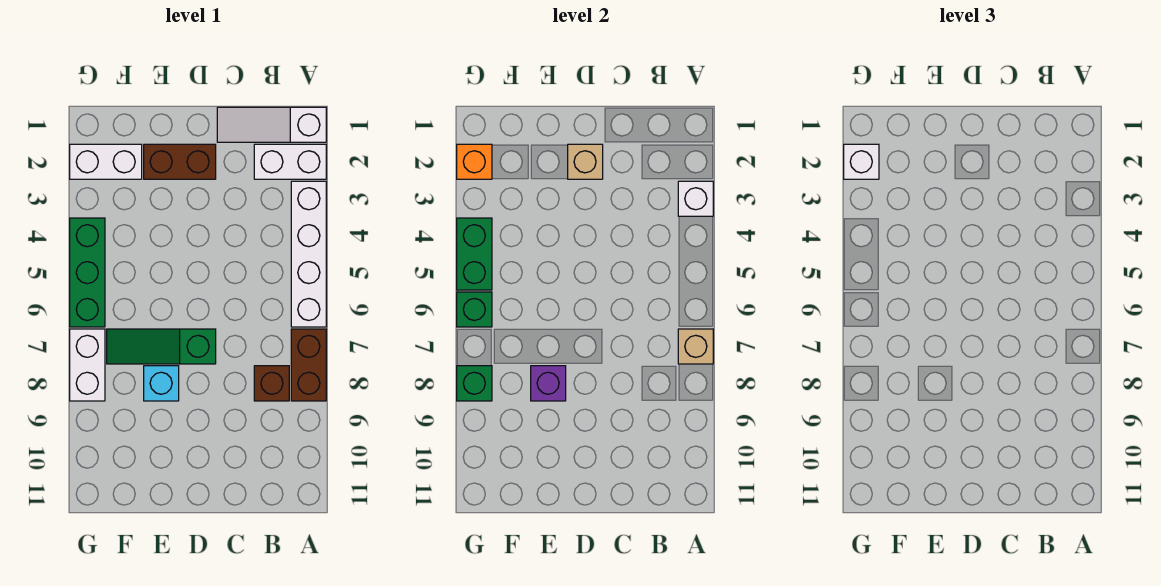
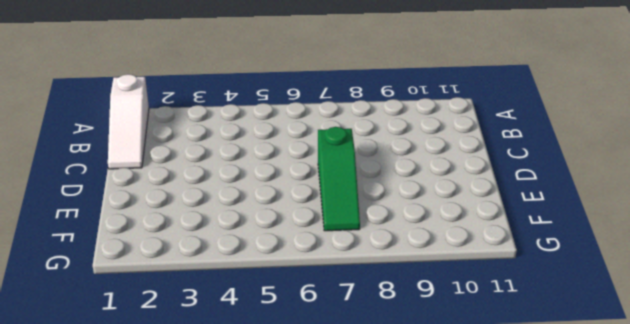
none -> white 1x2 brick [254,144,326,179]
none -> white 1x4 brick [291,181,326,327]
none -> brown 1x2 brick [291,329,326,401]

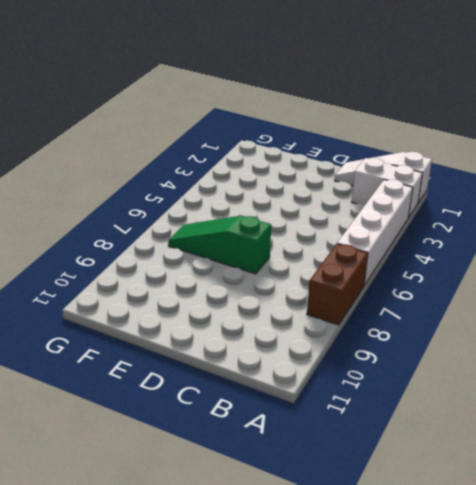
none -> brown 1x1 brick [254,366,289,401]
none -> brown 1x2 brick [144,144,216,179]
none -> cyan 1x1 brick [144,366,179,401]

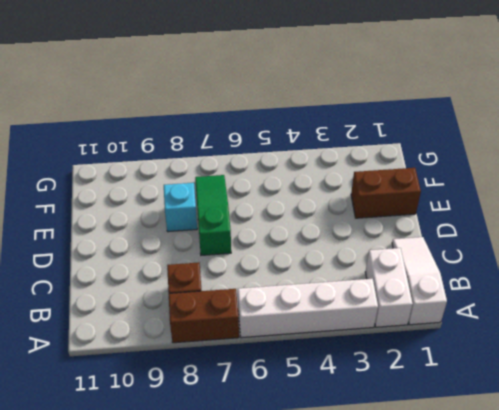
brown 1x2 brick [351,168,421,218] -> brown 1x2 brick turned to [144,144,216,179]
none -> white 1x2 brick [70,144,142,179]
none -> green 1x3 brick [70,218,105,327]
none -> white 1x2 brick [70,329,105,401]

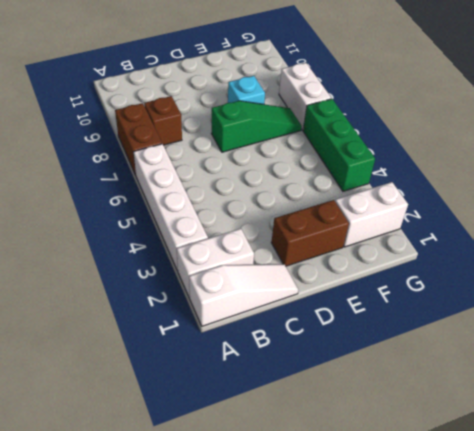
none -> white 1x1 brick [678,181,713,216]
none -> tan 1x1 brick [678,329,713,364]
none -> tan 1x1 brick [568,144,603,179]

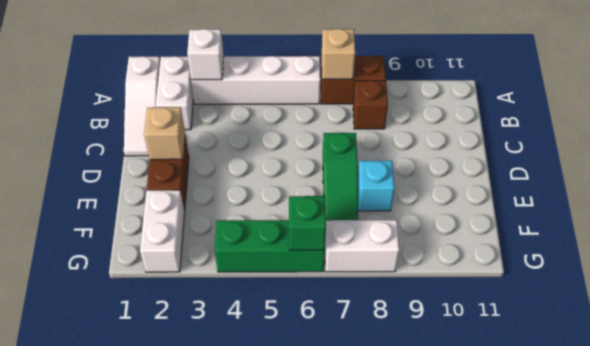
none -> purple 1x1 brick [531,366,566,401]
none -> orange 1x1 brick [457,144,492,179]
none -> green 1x2 brick [457,218,492,290]

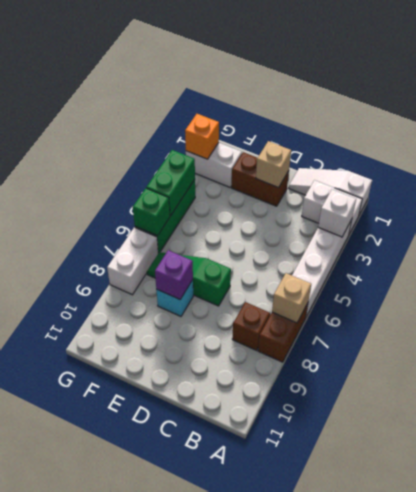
none -> green 1x1 brick [457,366,492,401]
none -> white 1x1 brick [844,144,879,179]

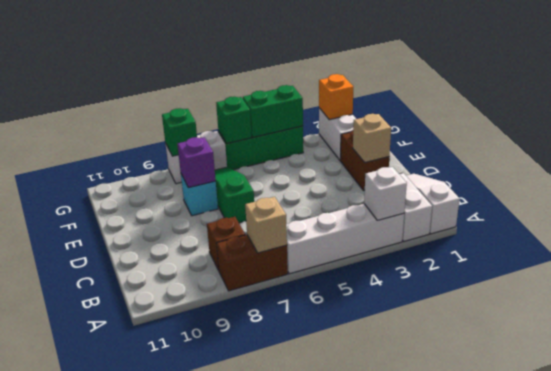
none -> white 1x1 brick [844,144,879,179]

